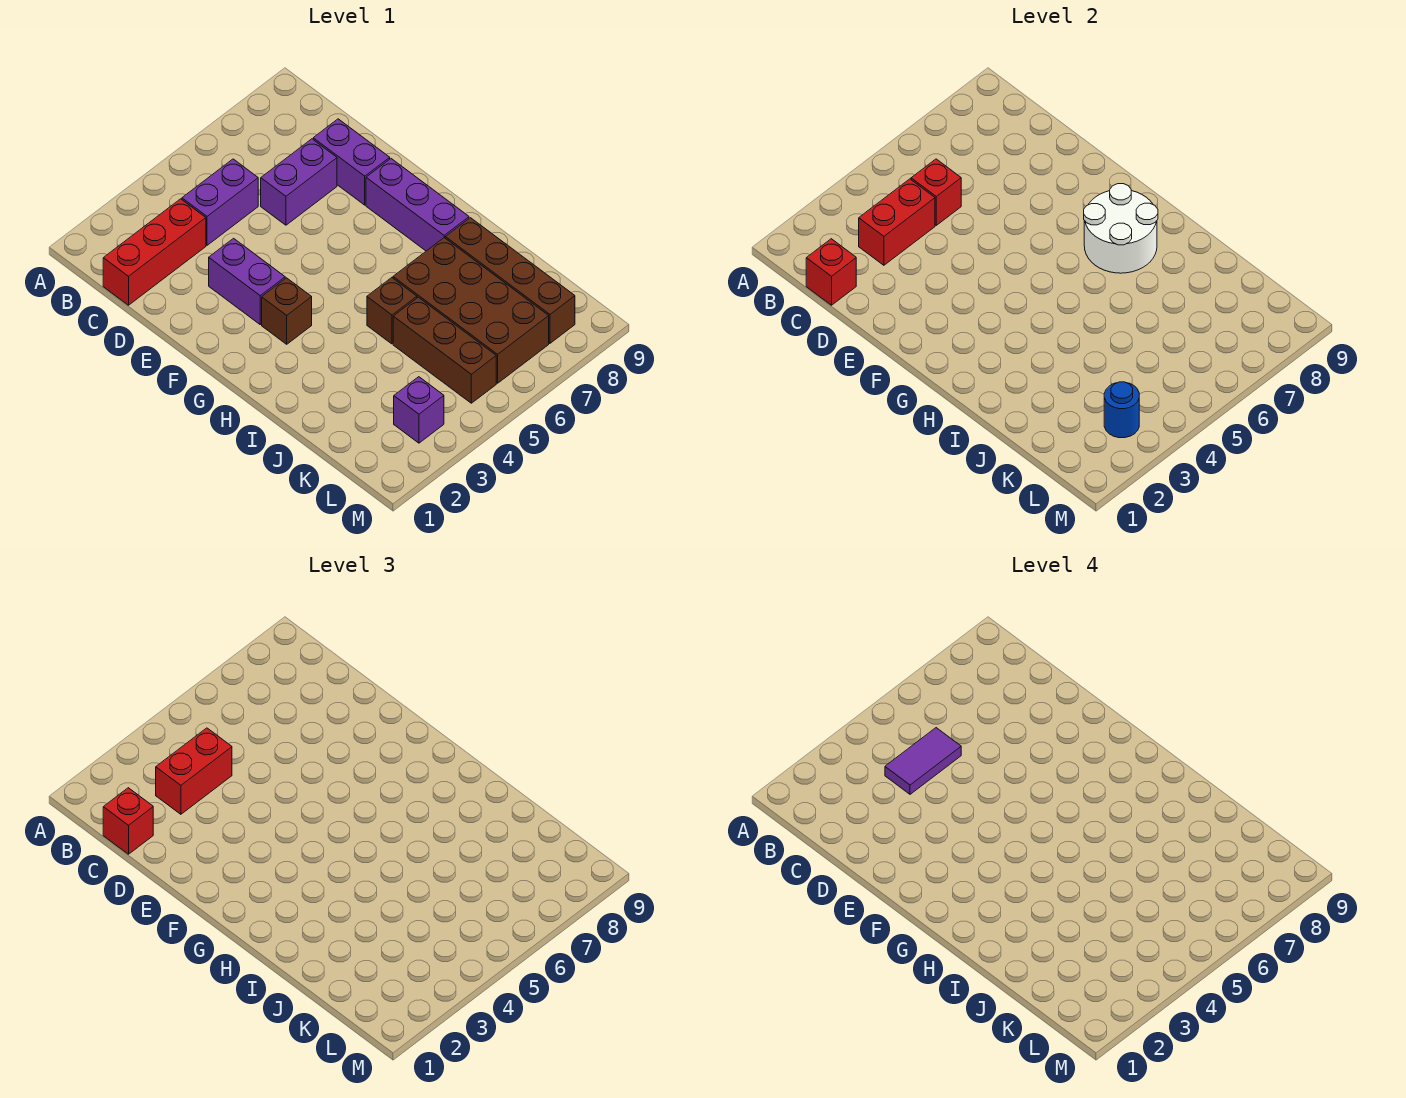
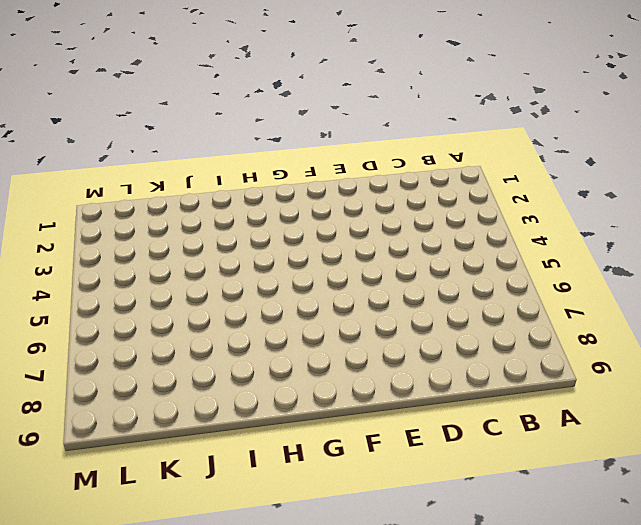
none -> red 1x3 brick [103,199,206,305]
none -> purple 1x2 brick [182,159,258,245]
none -> purple 1x2 brick [261,139,337,225]

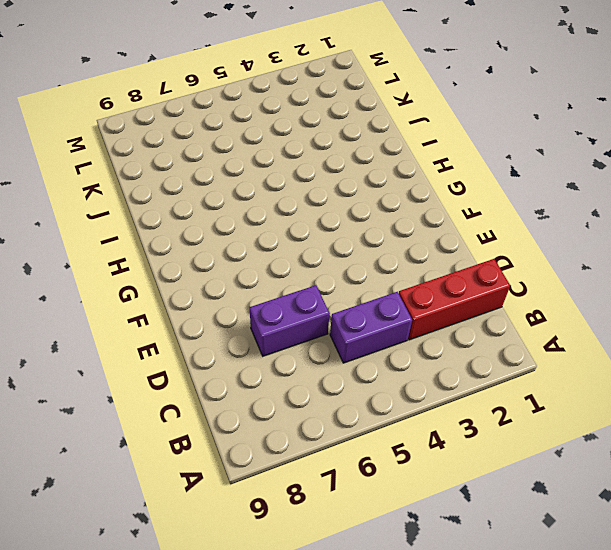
none -> purple 1x2 brick [313,119,390,205]
none -> purple 1x2 brick [209,238,285,324]
none -> purple 1x3 brick [366,159,469,251]

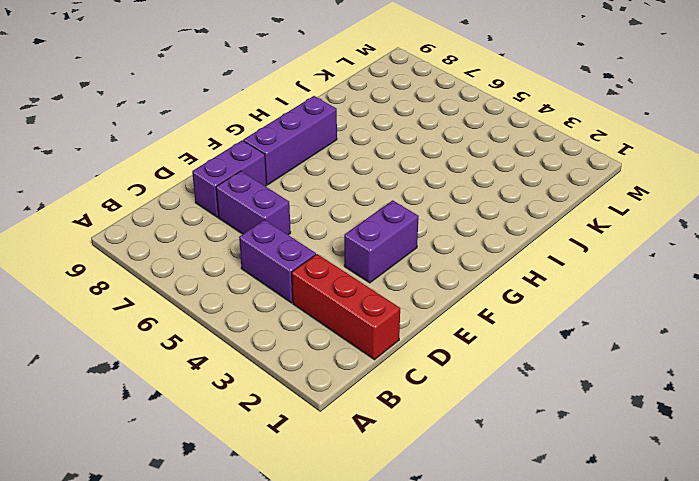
none -> brown 1x1 brick [262,278,312,344]
none -> brown 1x1 brick [367,278,417,344]
none -> brown 2x4 brick [393,238,549,383]

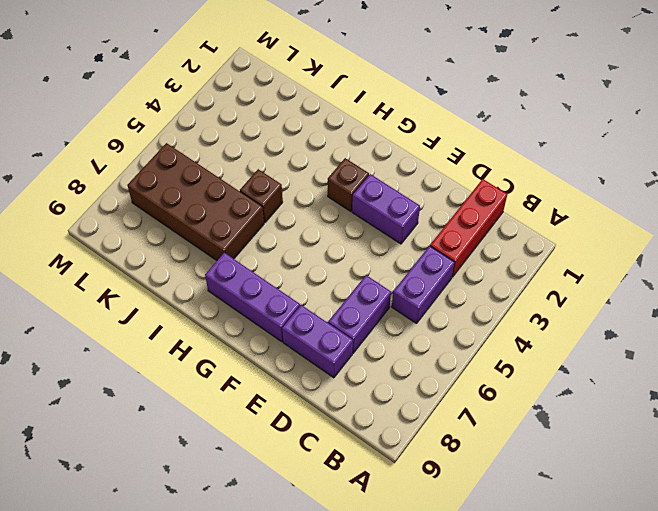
none -> brown 1x4 brick [445,218,575,343]
none -> brown 1x3 brick [393,297,496,403]
none -> purple 1x1 brick [394,377,444,443]

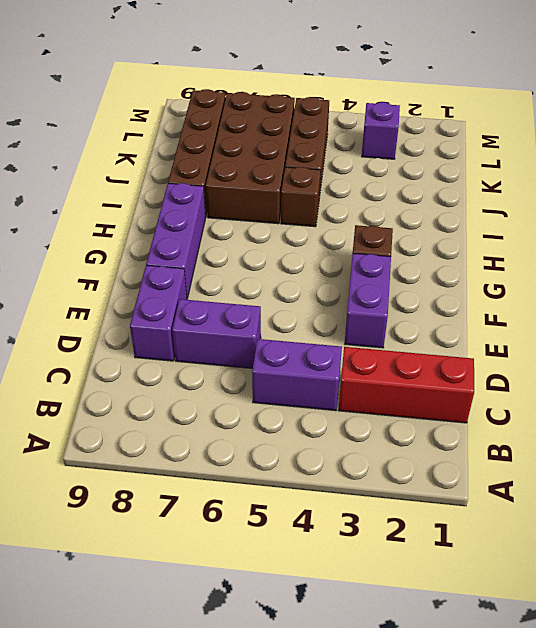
none -> red 1x1 brick [806,239,856,305]
none -> red 1x2 brick [859,179,935,265]
none -> red 1x1 brick [911,159,961,225]

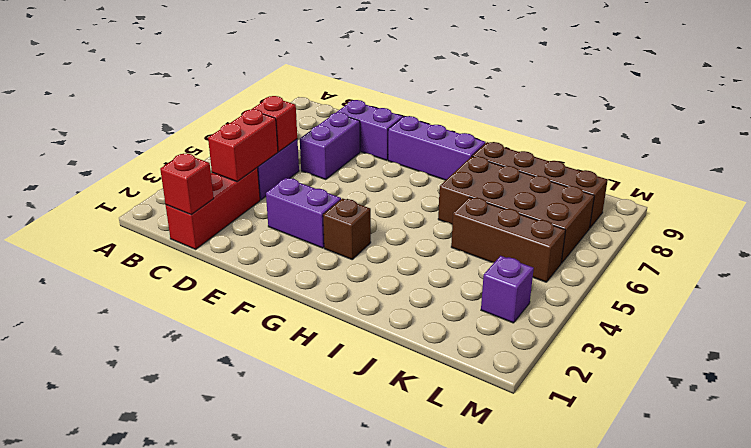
none -> brown 1x1 brick [367,278,417,344]
none -> white 2x2 round brick [1084,184,1158,273]
none -> blue 1x1 round brick [1104,382,1139,438]

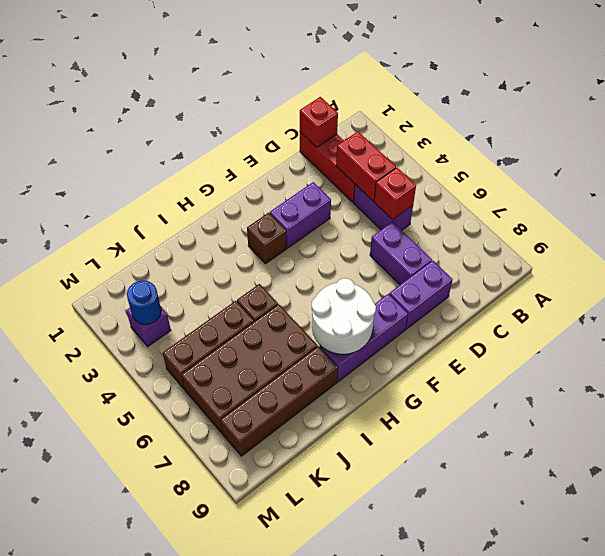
none -> red 1x1 brick [103,788,153,854]
none -> red 1x2 brick [156,728,232,814]
none -> purple 1x2 tile [885,728,961,794]

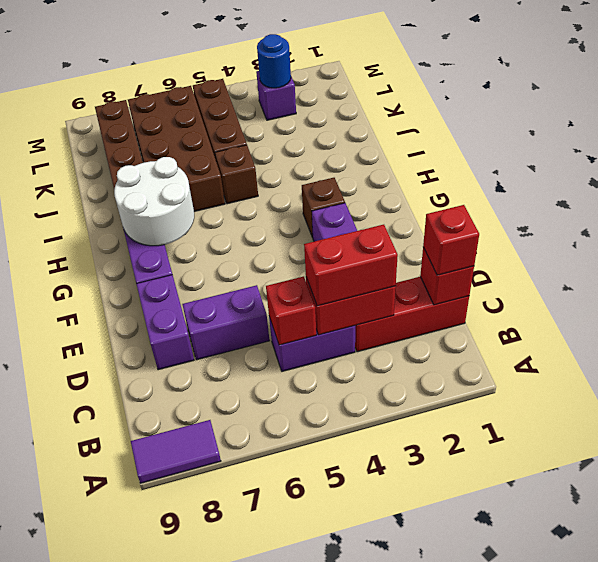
purple 1x2 tile [131,420,221,483] -> purple 1x2 tile moved to [885,728,961,794]

